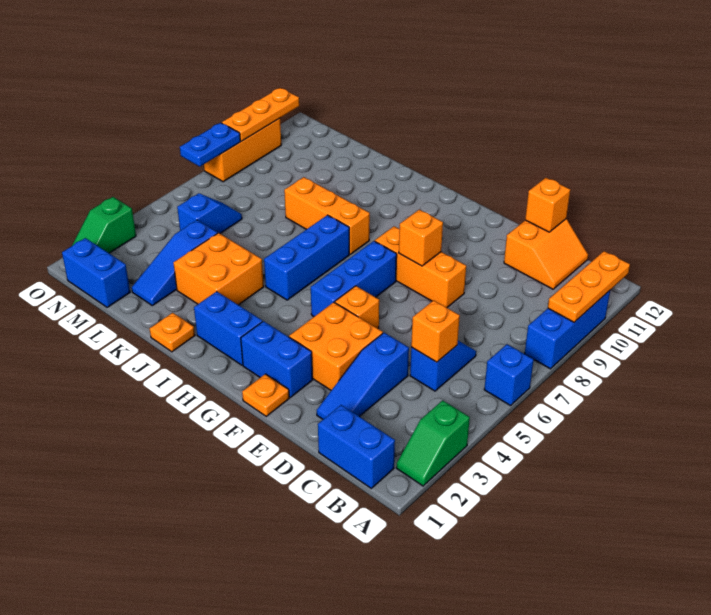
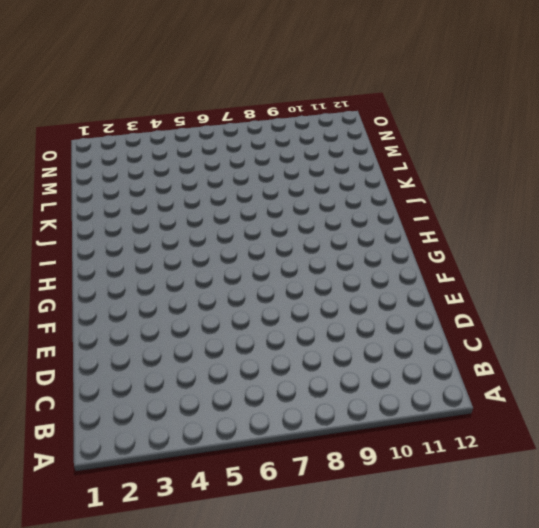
none -> green 1x2 slope [396,400,470,486]
none -> blue 1x1 brick [484,344,534,406]
none -> blue 1x3 brick [525,291,610,369]

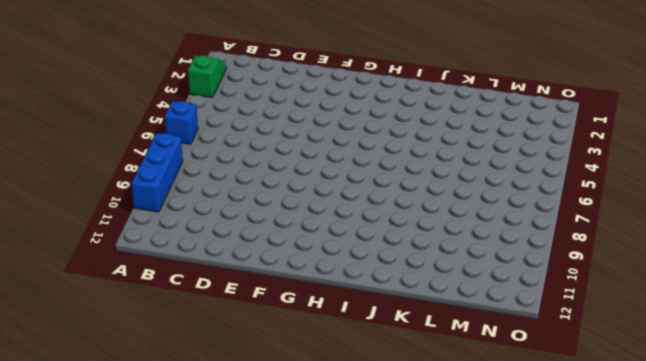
none -> blue 1x2 brick [318,405,395,488]
none -> blue 1x2 slope [410,341,476,391]
none -> orange 2x2 slope [504,219,588,289]

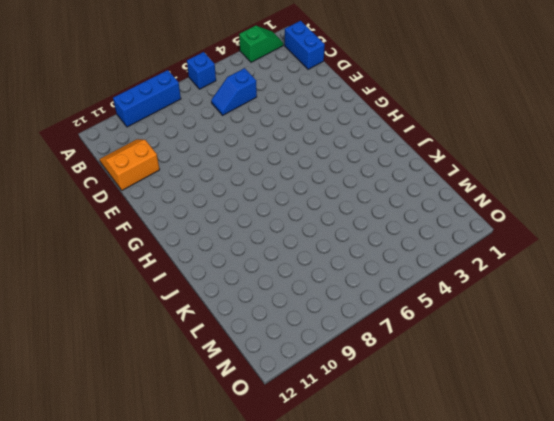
none -> blue 1x3 slope [317,333,409,419]
none -> orange 2x2 brick [289,302,383,390]
none -> orange 1x3 brick [375,226,466,308]

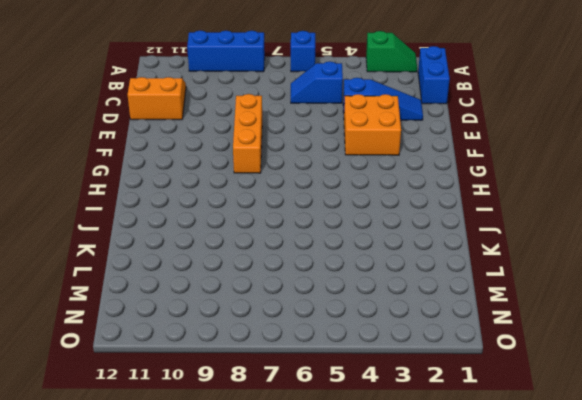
none -> orange 1x1 plate [242,374,289,416]
none -> blue 1x2 brick [241,321,313,397]
none -> orange 1x1 brick [335,286,379,328]

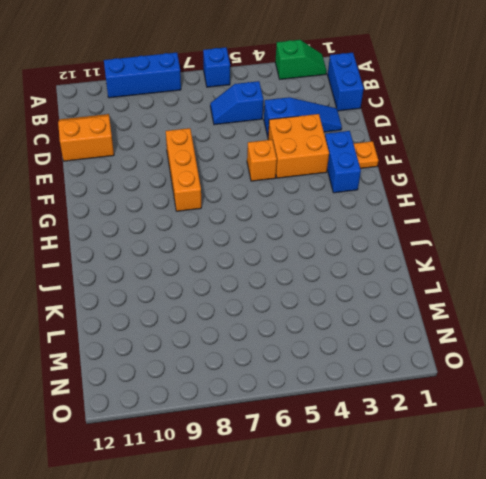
none -> blue 1x3 brick [311,241,397,317]
none -> blue 1x2 brick [194,291,262,365]
none -> blue 1x3 brick [264,215,349,300]

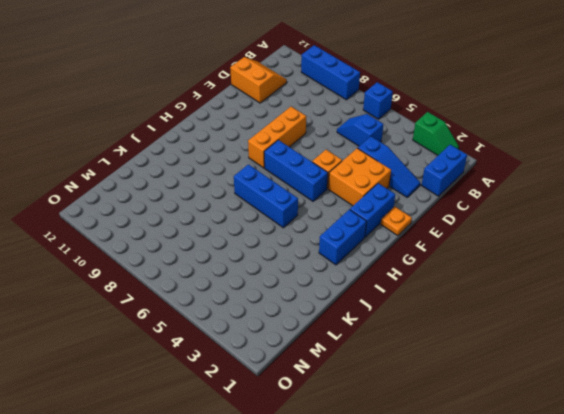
none -> orange 1x3 brick [284,177,370,254]
none -> orange 1x1 plate [150,313,195,352]
none -> orange 2x2 brick [174,233,264,305]

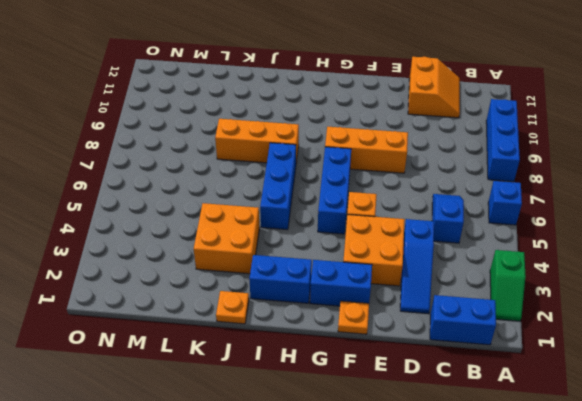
none -> blue 1x3 slope [132,220,217,306]
none -> blue 1x2 brick [62,238,130,307]
none -> blue 1x2 slope [177,193,242,233]

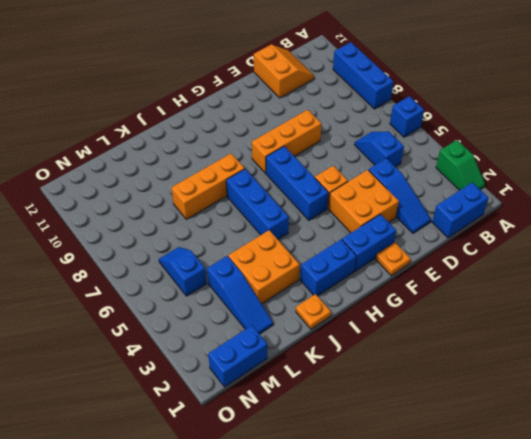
none -> green 1x2 slope [72,197,136,253]
none -> orange 1x3 brick [204,118,281,182]
none -> orange 1x3 plate [548,251,630,322]

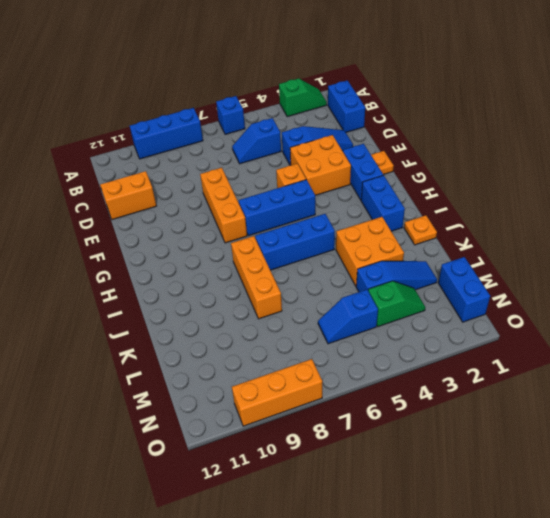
green 1x2 slope [368,281,425,327] -> green 1x2 slope moved to [72,197,136,253]
none -> orange 1x3 plate [548,251,630,322]
none -> orange 1x1 brick [411,300,460,362]
none -> orange 1x1 brick [525,178,570,232]

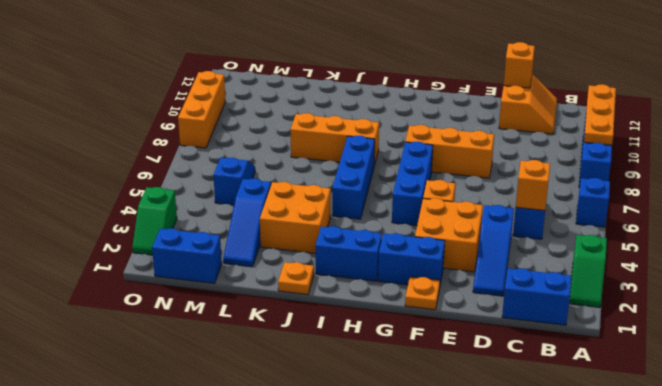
none -> orange 1x1 brick [399,210,443,266]
none -> blue 1x2 plate [180,123,240,167]
none -> orange 1x3 plate [222,88,299,141]

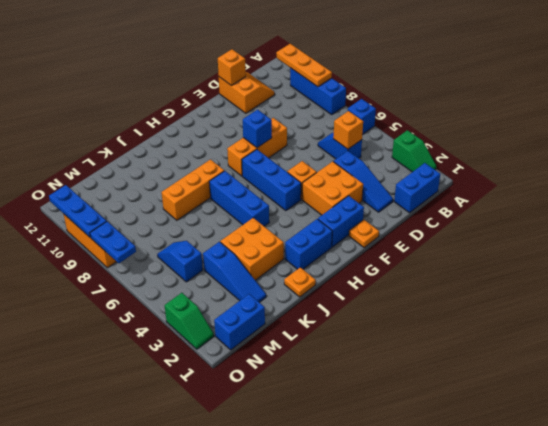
blue 1x1 brick [243,110,272,148] -> orange 1x1 brick [399,210,443,266]
blue 1x3 plate [49,185,107,238] -> orange 1x3 plate [222,88,299,141]

